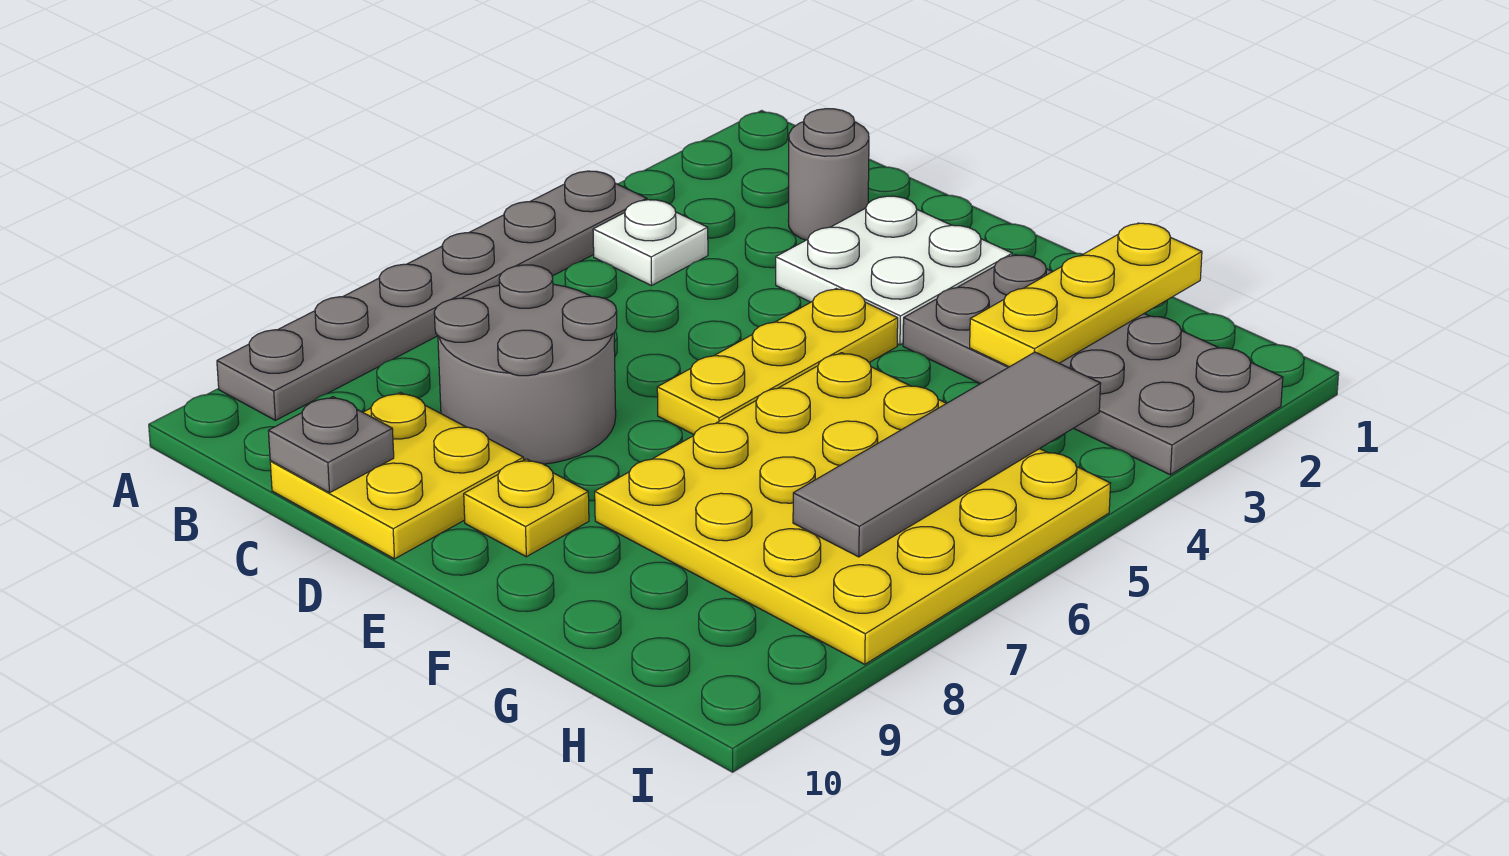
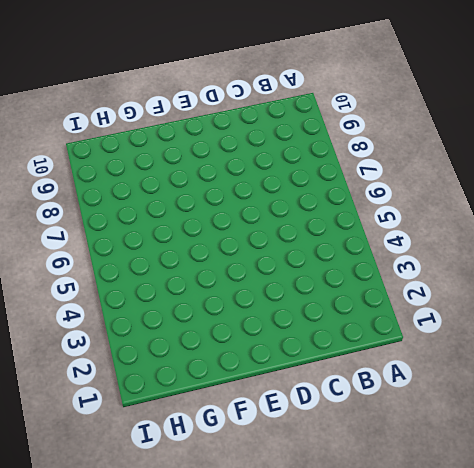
none -> grey 1x6 plate [217,171,647,420]
none -> white 1x1 plate [593,200,708,286]
none -> grey 1x1 round brick [788,109,869,240]

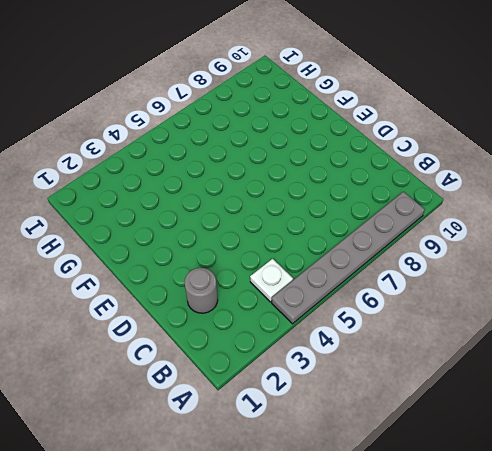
none -> grey 2x2 round brick [434,265,617,464]
none -> yellow 2x2 plate [270,393,524,559]
none -> white 2x2 plate [776,196,1012,345]

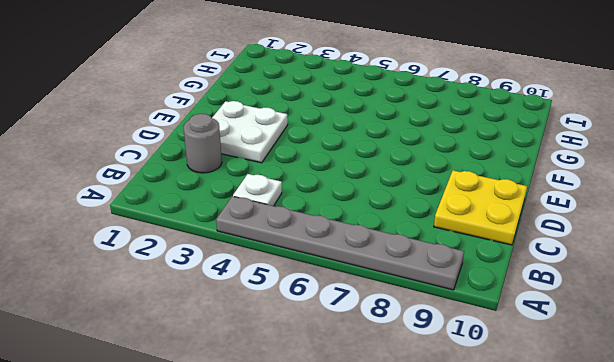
none -> grey 2x2 round brick [434,265,617,464]
none -> yellow 1x3 plate [657,289,898,434]
none -> yellow 1x1 plate [464,459,589,557]

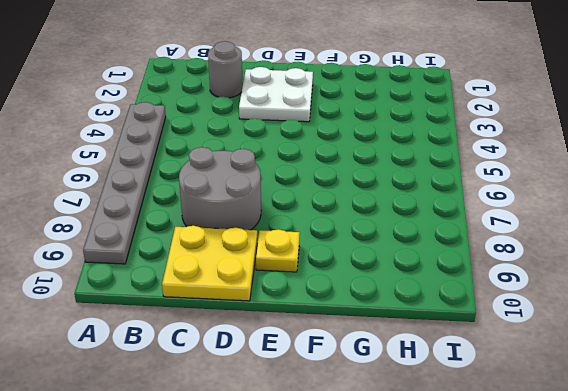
none -> white 1x1 plate [593,200,708,286]
none -> yellow 1x3 plate [657,289,898,434]
none -> grey 2x4 plate [903,255,1283,475]

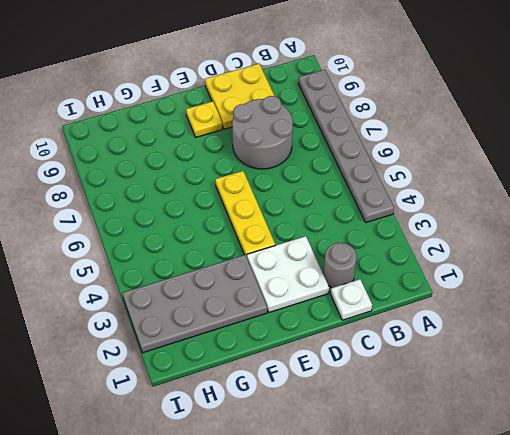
white 1x1 plate [331,279,372,320] -> white 1x1 plate moved to [593,200,708,286]
none -> yellow 4x4 plate [595,353,1111,664]
none -> grey 1x1 plate [268,397,394,493]
none -> yellow 1x3 plate [970,223,1202,367]

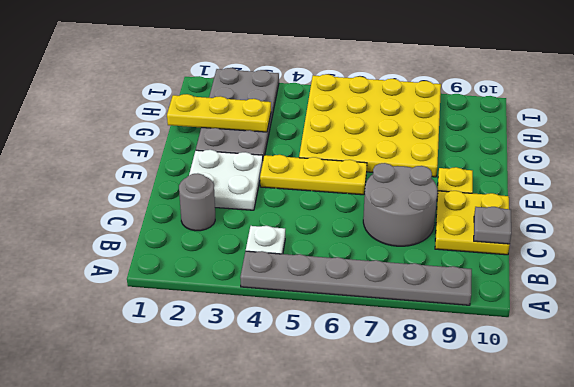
none -> grey 1x4 tile [793,352,1101,557]

